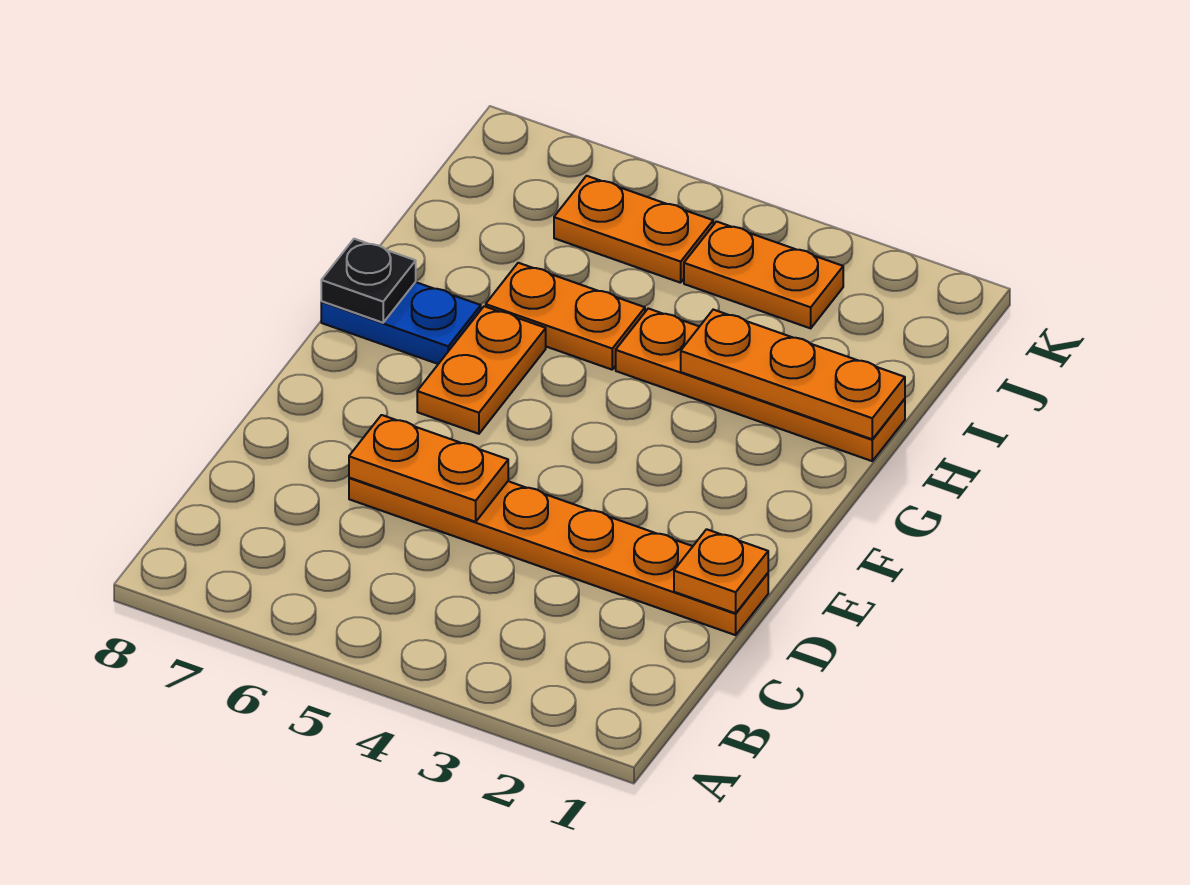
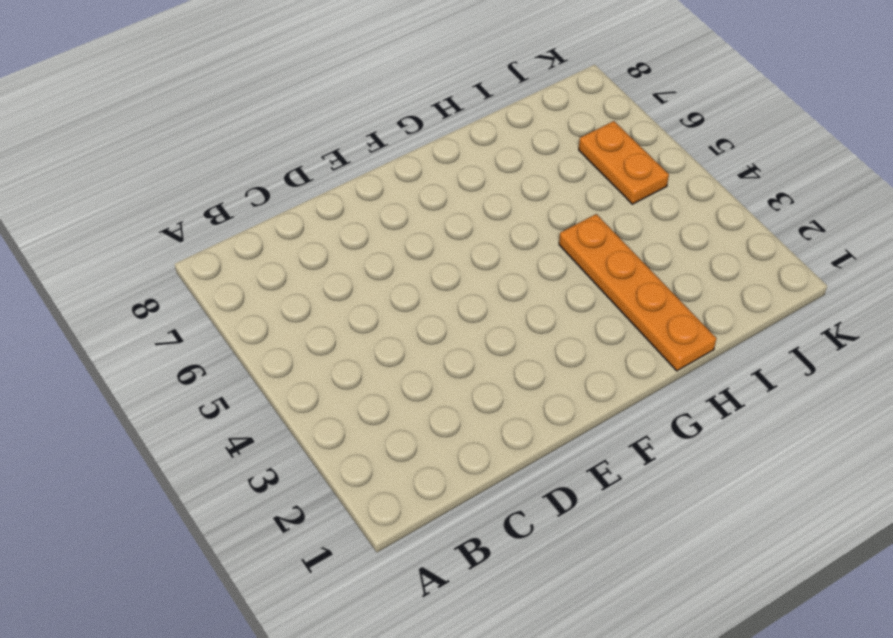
none -> orange 1x6 plate [349,478,768,635]
none -> orange 1x2 plate [417,306,546,434]

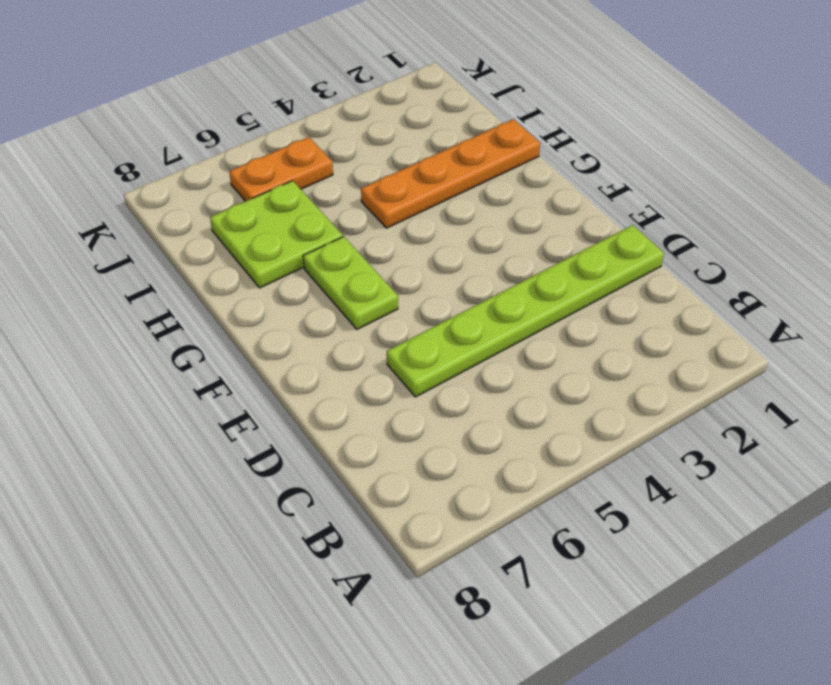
lime 1x6 plate [387,225,664,397] -> orange 1x6 plate [349,478,768,635]
lime 1x2 plate [303,237,398,329] -> orange 1x2 plate [417,306,546,434]
lime 2x2 plate [210,181,343,288] -> orange 1x2 plate [486,263,645,370]
none -> blue 1x2 plate [321,282,481,364]
none -> orange 1x2 plate [684,222,843,328]

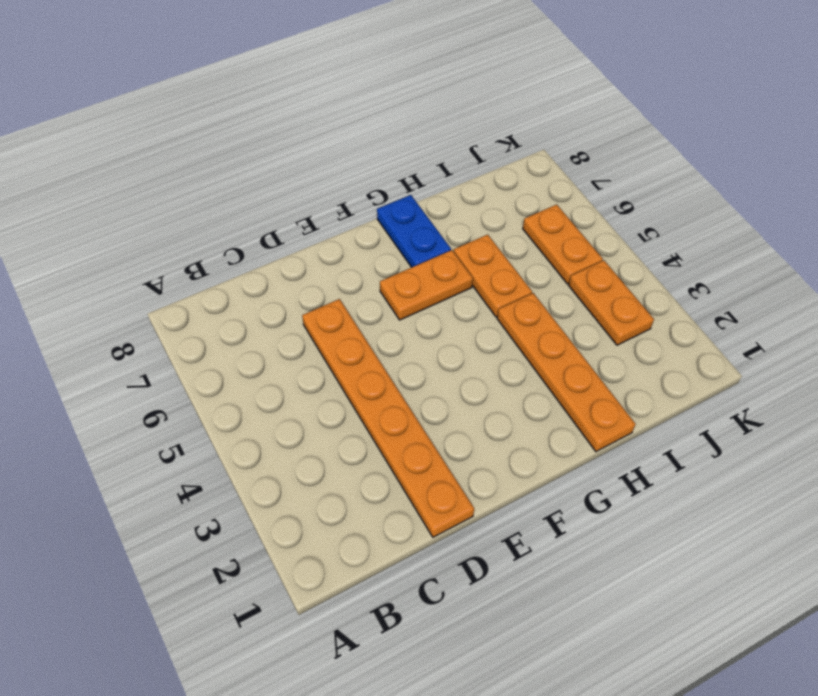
none -> orange 1x1 plate [674,529,768,613]
none -> orange 1x2 plate [349,415,508,522]

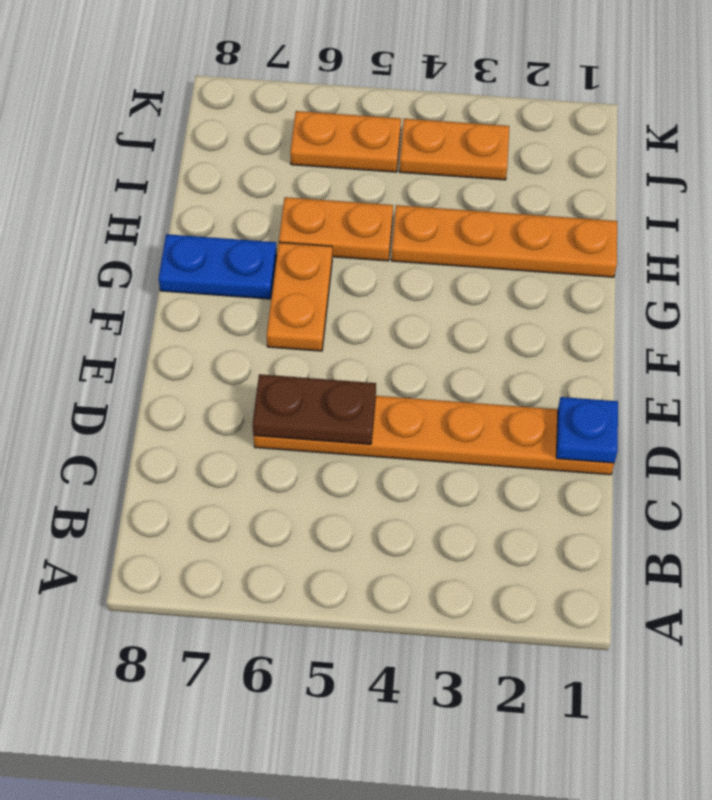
blue 1x1 plate [556,397,618,463] -> orange 1x1 plate [674,529,768,613]
brown 1x2 plate [253,374,376,444] -> orange 1x2 plate [349,415,508,522]
none -> black 1x1 plate [321,239,416,323]
none -> orange 1x3 plate [681,310,905,439]

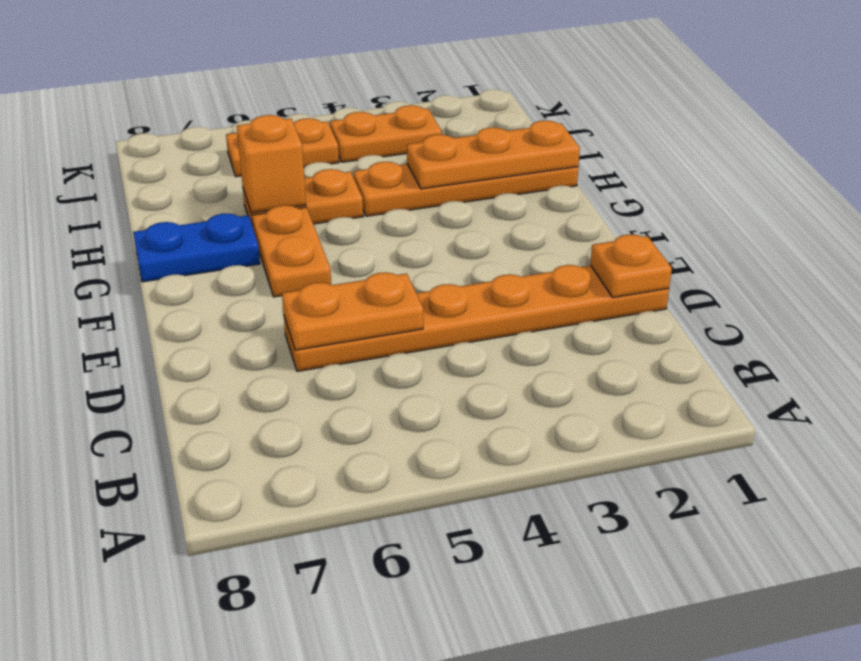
orange 1x1 brick [237,115,306,213] -> none
none -> black 1x1 plate [321,239,416,323]

